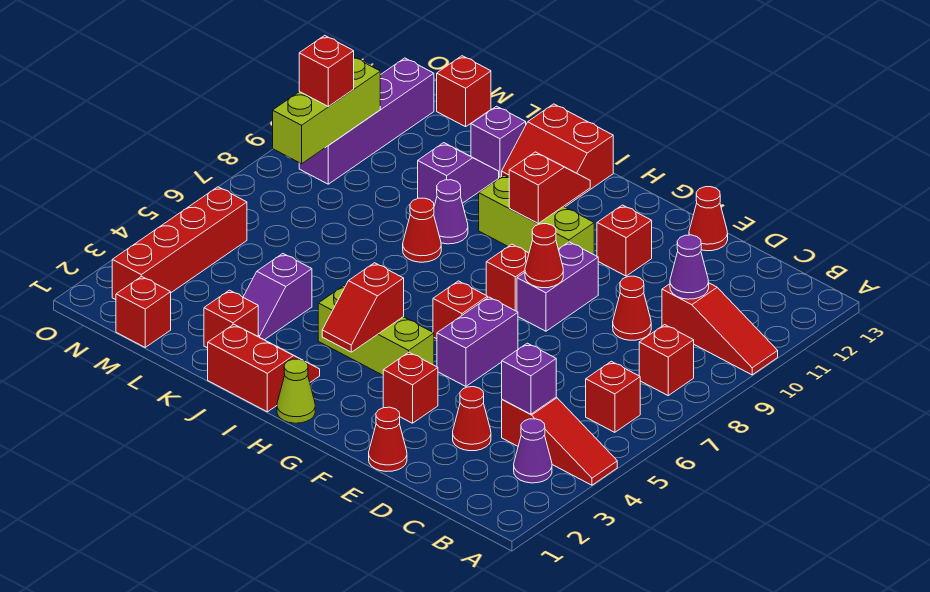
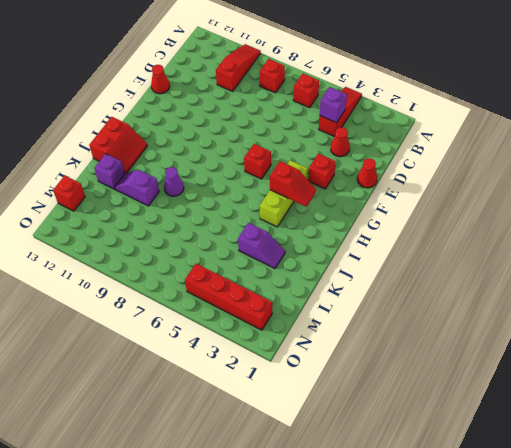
none -> purple 1x1 cone [514,419,552,483]
none -> red 1x1 cone [613,276,651,340]
none -> purple 1x2 brick [437,297,518,386]
none -> purple 1x2 brick [517,242,598,331]

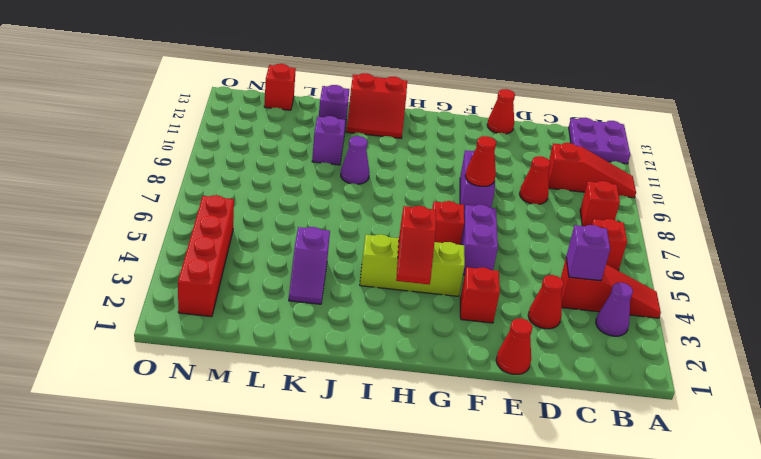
purple 2x2 plate [569,118,630,164] -> none
none -> red 1x1 brick [597,205,652,276]
none -> red 1x1 brick [486,244,529,311]
none -> lime 1x3 brick [479,175,594,255]
none -> lime 1x1 cone [277,359,315,423]

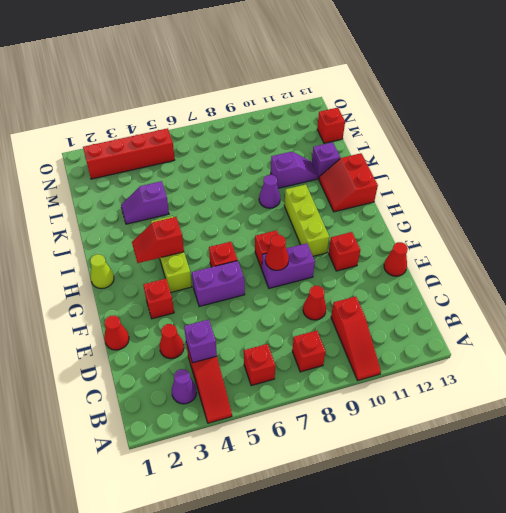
none -> red 2x2 slope [208,324,320,412]
none -> red 1x1 cone [403,198,441,262]
none -> red 1x1 brick [204,290,258,348]
none -> red 1x1 brick [116,276,171,347]

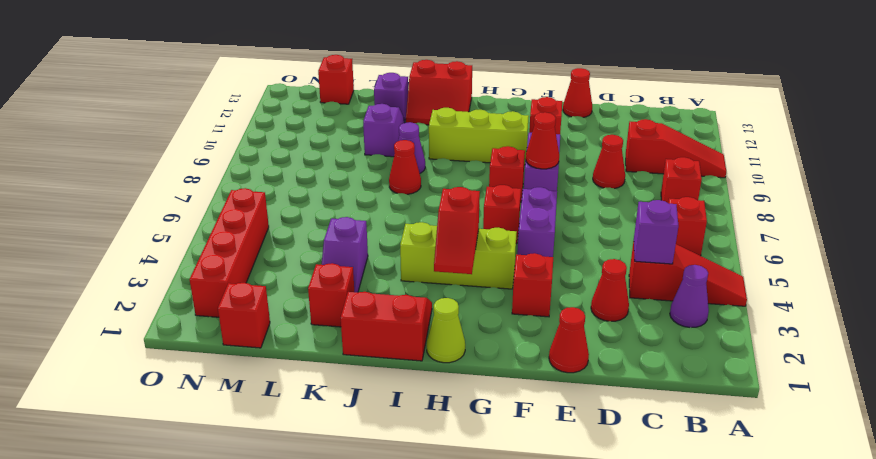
none -> purple 1x4 brick [299,58,434,184]
none -> purple 1x1 cone [670,235,709,299]
none -> red 1x2 slope [509,152,590,223]
none -> lime 1x3 brick [273,57,380,164]

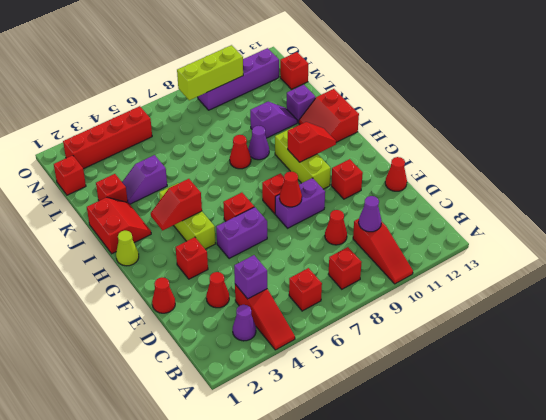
none -> red 1x1 brick [299,35,354,107]

